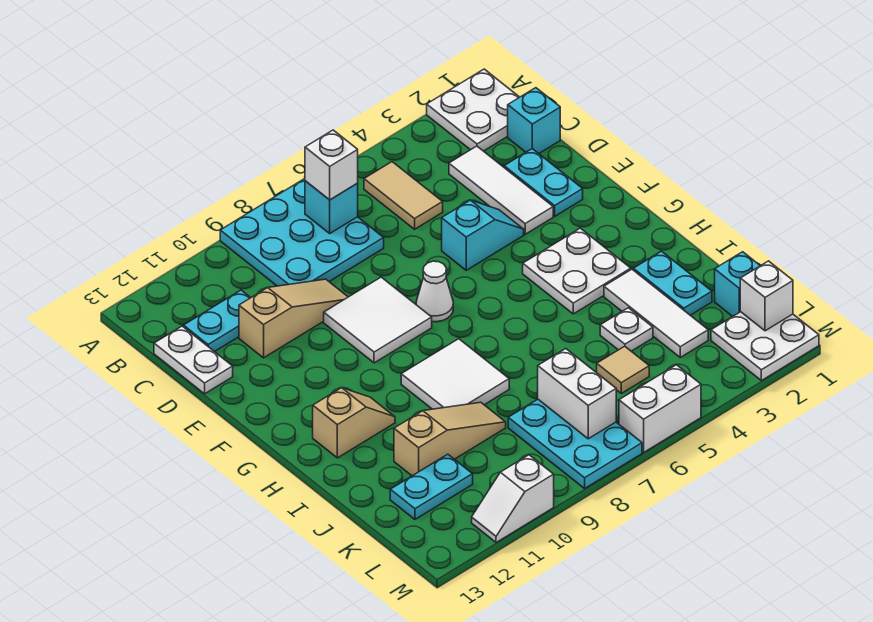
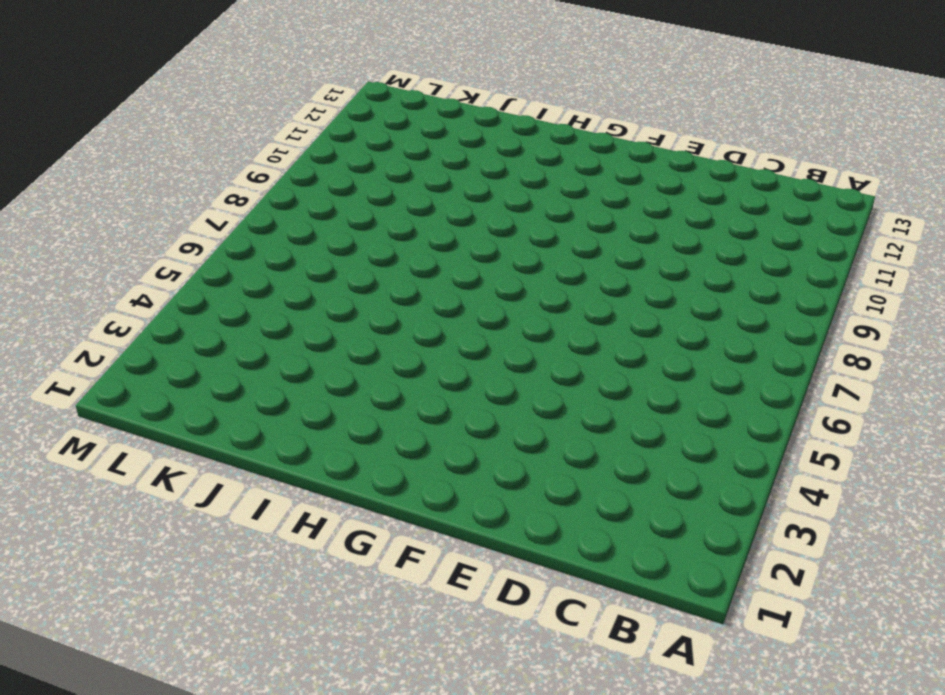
none -> white 2x2 plate [427,69,519,151]
none -> cyan 3x3 plate [220,179,384,286]
none -> tan 1x2 tile [364,162,443,229]
none -> cyan 1x1 brick [508,88,560,153]

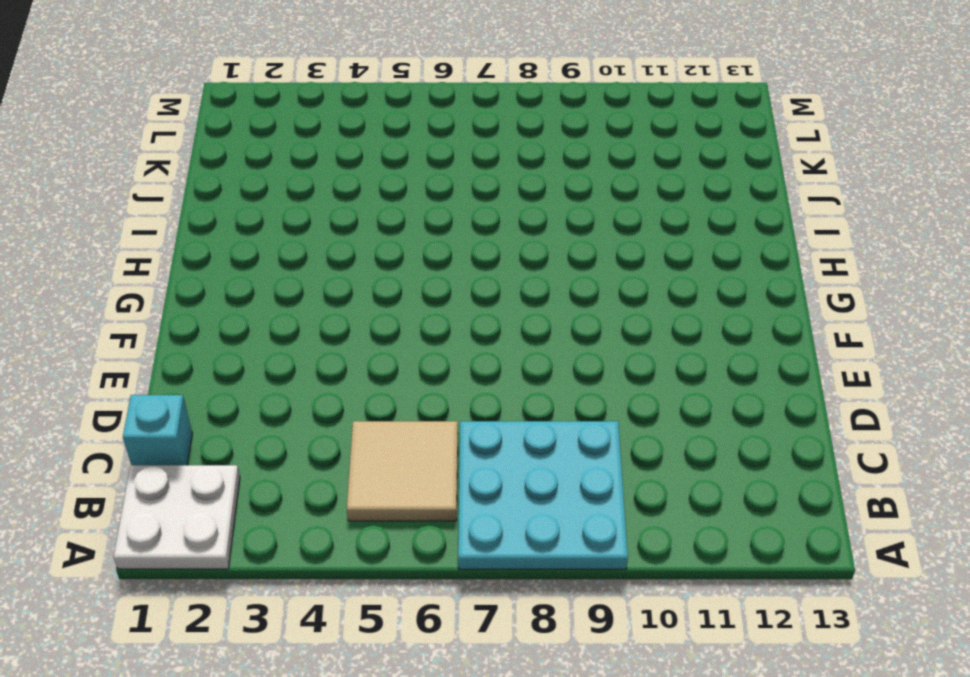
tan 2x2 tile [347,421,458,521] -> tan 1x2 tile [364,162,443,229]
none -> white 1x3 tile [449,146,553,234]
none -> cyan 1x2 plate [184,290,251,352]
none -> white 1x2 plate [154,326,233,394]
none -> cyan 1x2 plate [504,149,583,216]

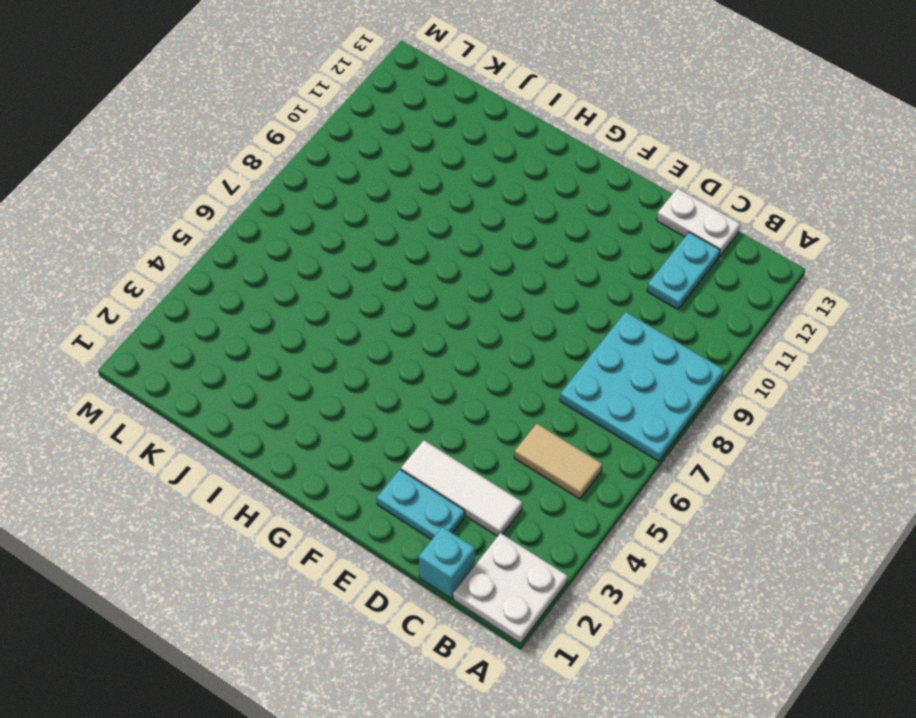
none -> tan 1x3 slope [239,279,348,358]
none -> cyan 1x2 slope [442,200,524,270]
none -> white 2x2 tile [324,277,432,363]
none -> white 1x1 cone [416,261,453,322]

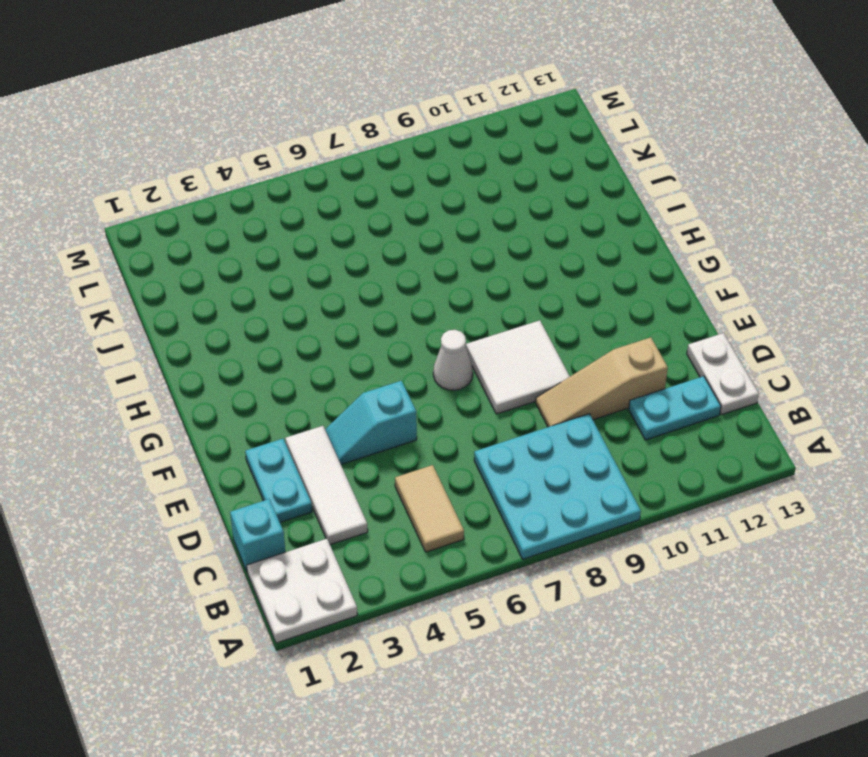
none -> white 2x2 plate [523,228,631,314]
none -> white 2x2 tile [401,339,509,409]
none -> tan 1x2 slope [313,388,395,458]
none -> cyan 1x2 plate [633,251,712,315]

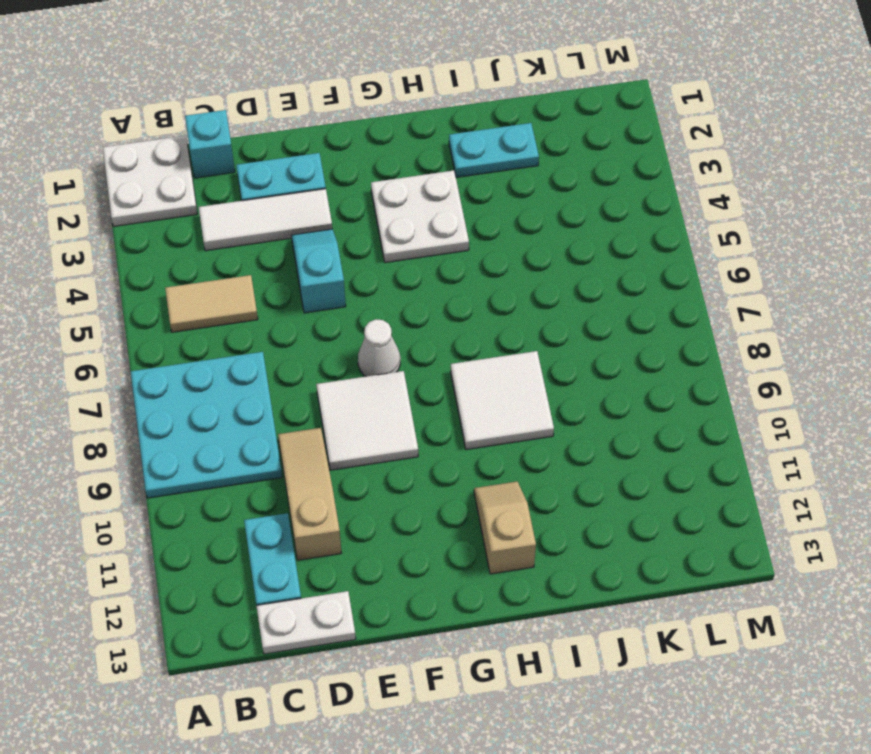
none -> white 1x3 tile [604,269,708,357]
none -> white 1x1 plate [600,308,653,351]
none -> tan 1x3 slope [394,402,506,476]
none -> cyan 1x1 brick [715,252,760,316]

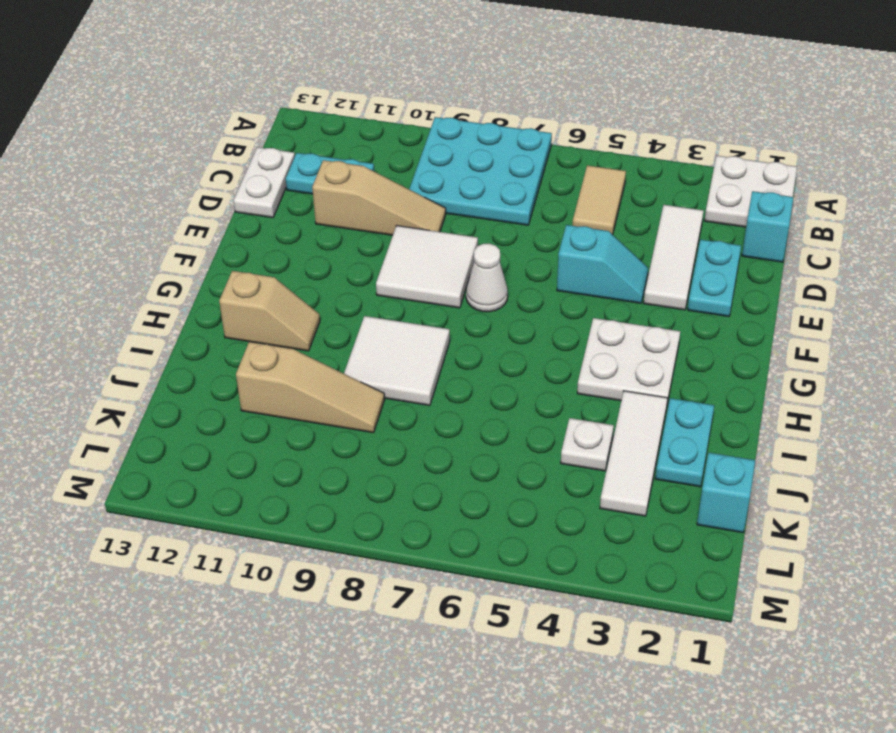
none -> tan 1x1 tile [597,346,649,393]
none -> cyan 2x3 plate [508,399,642,488]
none -> cyan 1x2 plate [390,454,473,519]
none -> white 2x2 plate [711,312,819,381]

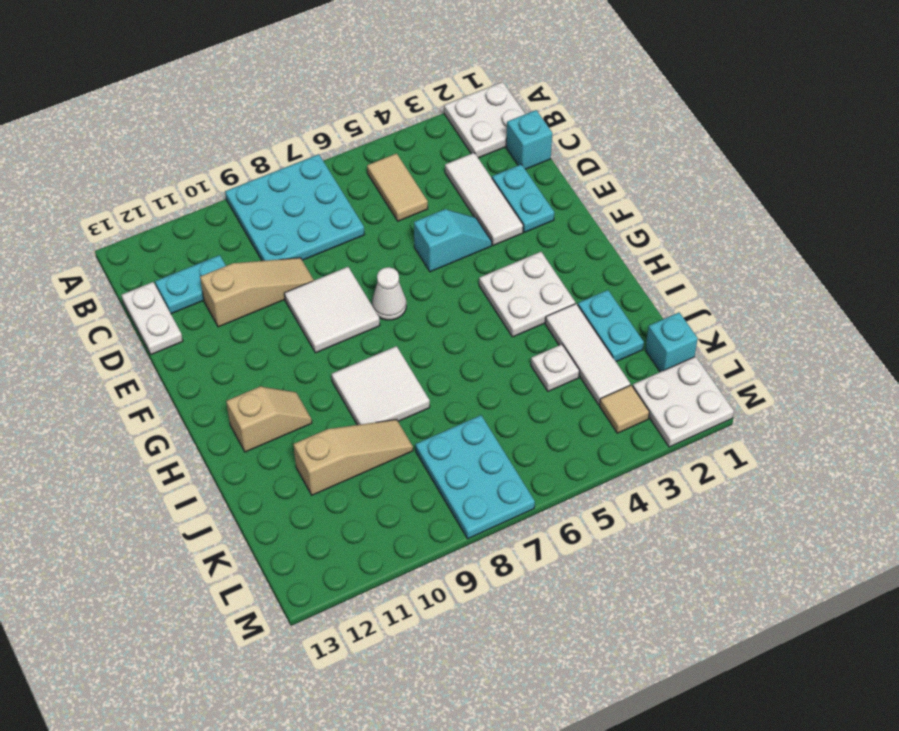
tan 1x1 tile [600,385,649,433] -> tan 1x1 tile moved to [597,346,649,393]
none -> cyan 1x2 plate [390,454,473,519]
none -> white 1x2 brick [619,365,701,452]
none -> white 1x2 slope [472,455,554,543]
none -> cyan 1x1 brick [305,181,358,233]

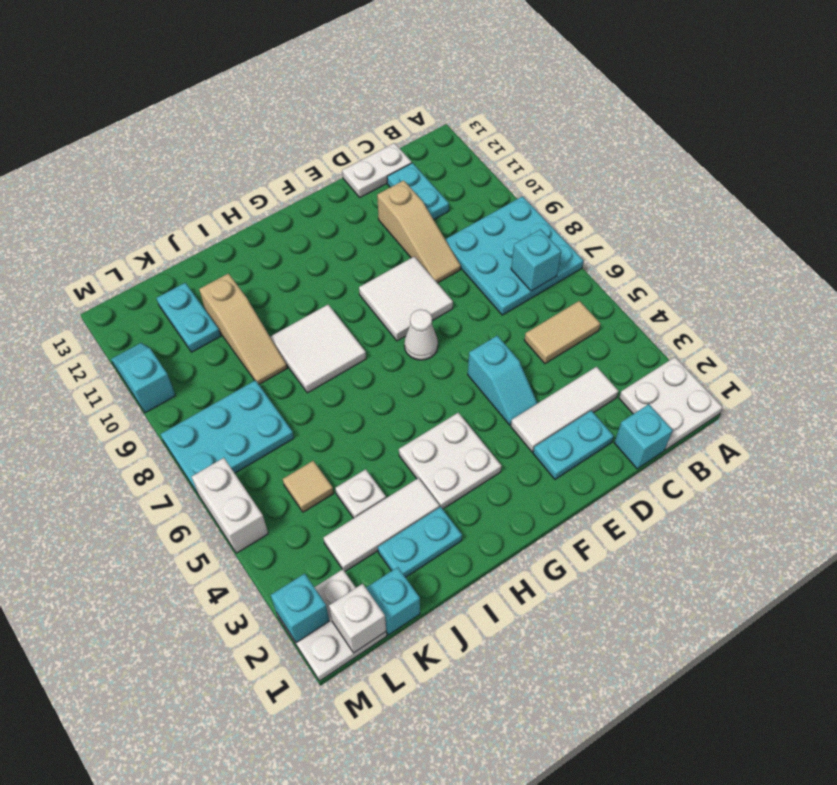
cyan 1x1 brick [271,573,329,643] -> none
cyan 1x2 slope [111,343,176,413] -> white 1x2 slope [472,455,554,543]
none -> tan 1x2 slope [313,388,395,458]
none -> white 1x2 brick [538,349,616,439]
none -> white 1x1 brick [305,130,358,200]

